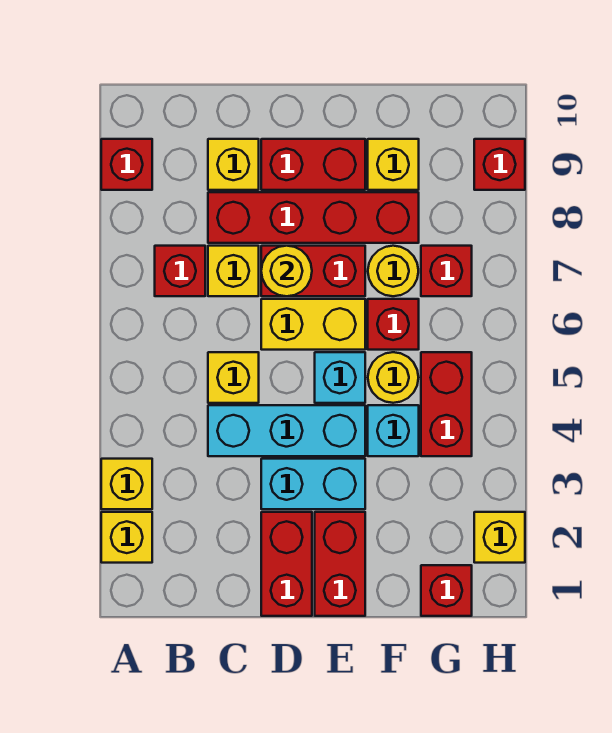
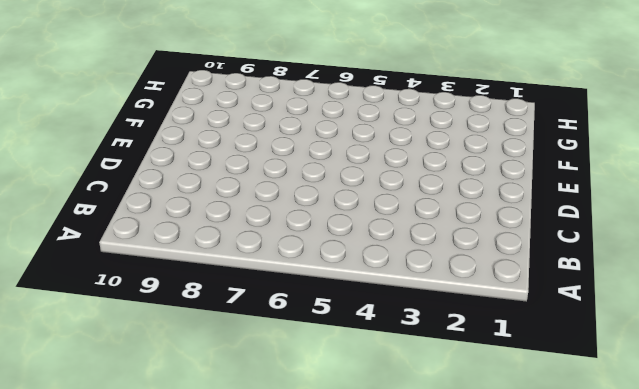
none -> yellow 1x1 brick [101,512,152,563]
none -> yellow 1x1 brick [101,459,152,509]
none -> red 1x1 brick [101,139,152,190]

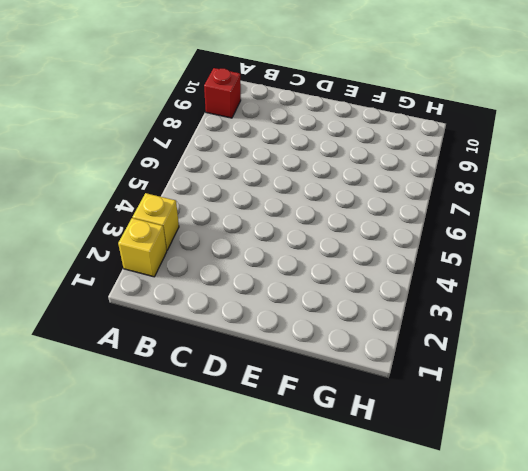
none -> red 1x1 brick [155,246,205,296]
none -> cyan 1x3 brick [208,405,365,456]
none -> yellow 1x1 brick [208,352,259,403]

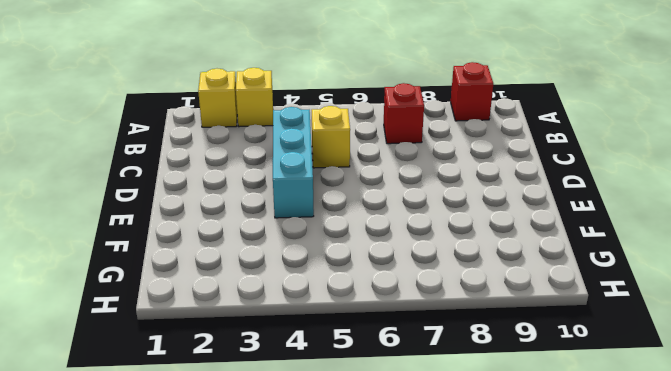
none -> yellow 1x1 brick [208,246,259,296]
none -> red 1x4 brick [208,192,419,243]
none -> yellow 1x1 brick [208,139,259,190]

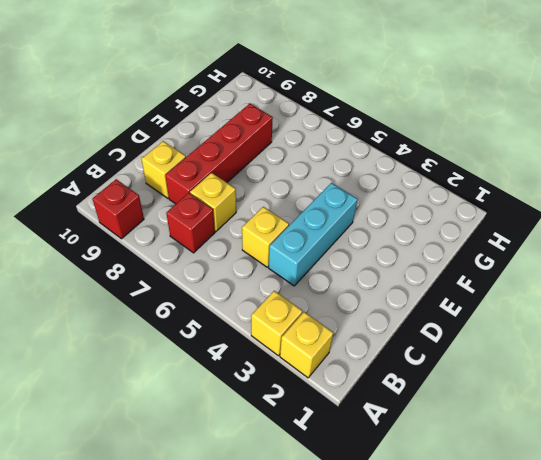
none -> red 1x2 brick [261,512,312,616]
none -> cyan 1x2 brick [261,459,365,509]
none -> yellow 1x2 brick [261,299,365,350]

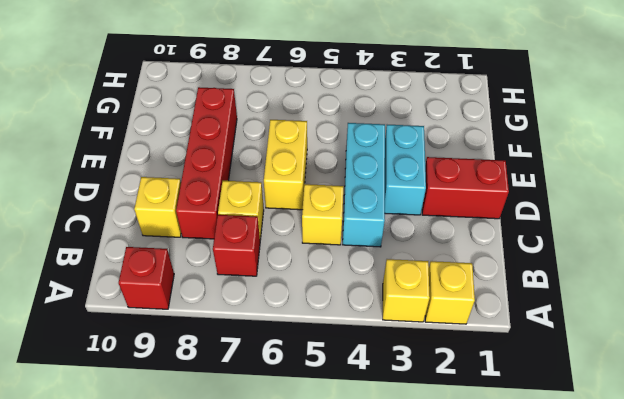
none -> red 1x2 brick [261,246,365,296]
none -> red 1x2 brick [261,139,365,190]
none -> red 1x2 brick [315,512,365,616]

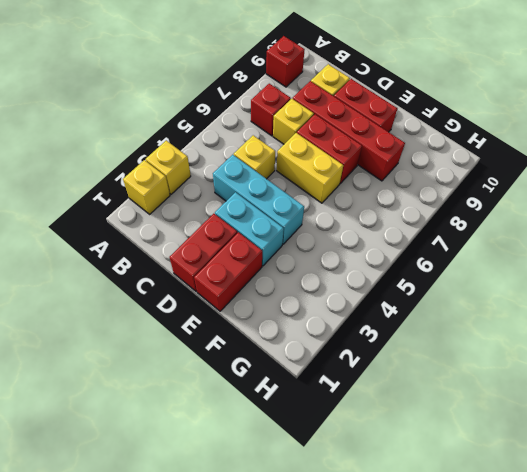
none -> cyan 1x1 brick [315,352,365,403]
none -> cyan 1x1 brick [368,405,419,456]
none -> yellow 1x1 round brick [368,352,418,403]

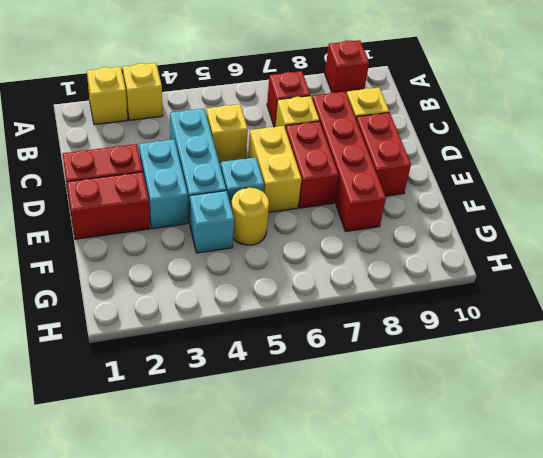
none -> red 1x1 brick [368,299,419,350]
none -> yellow 1x1 round brick [368,246,418,296]
none -> yellow 1x1 brick [368,139,419,190]

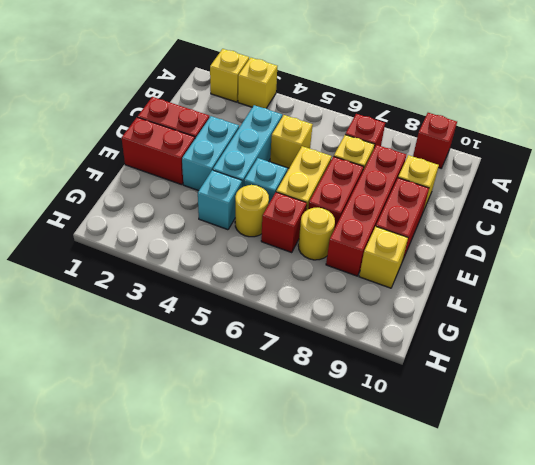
none -> red 1x1 brick [421,565,472,616]
none -> red 1x2 brick [421,352,472,456]
none -> red 1x1 brick [421,246,472,296]

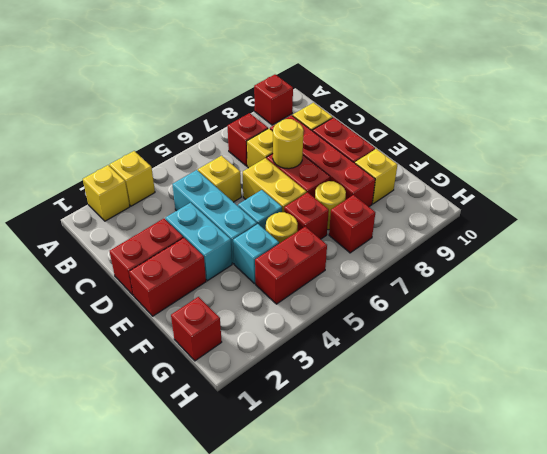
none -> yellow 1x1 brick [474,512,525,563]
none -> red 1x1 brick [474,139,525,190]

